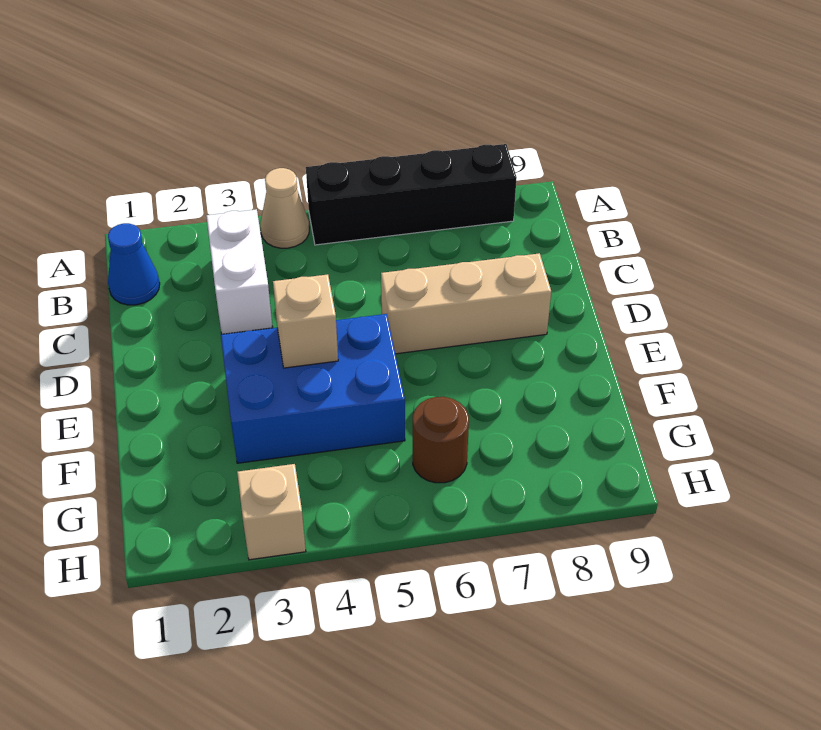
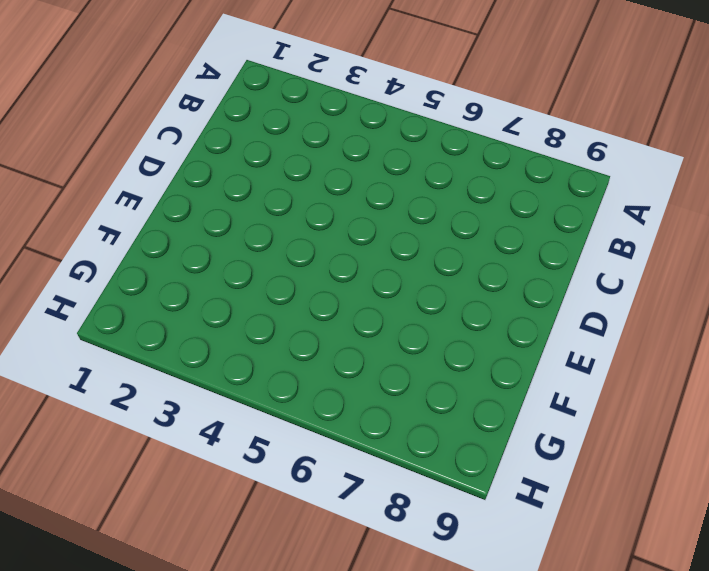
none -> tan 1x1 cone [260,168,309,248]
none -> black 1x4 brick [306,144,517,245]

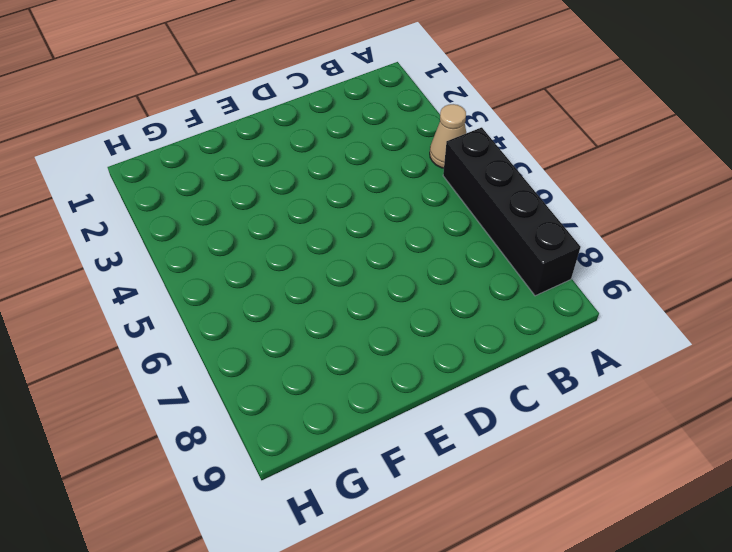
none -> blue 1x1 cone [108,223,160,305]
none -> white 1x2 brick [206,209,273,334]

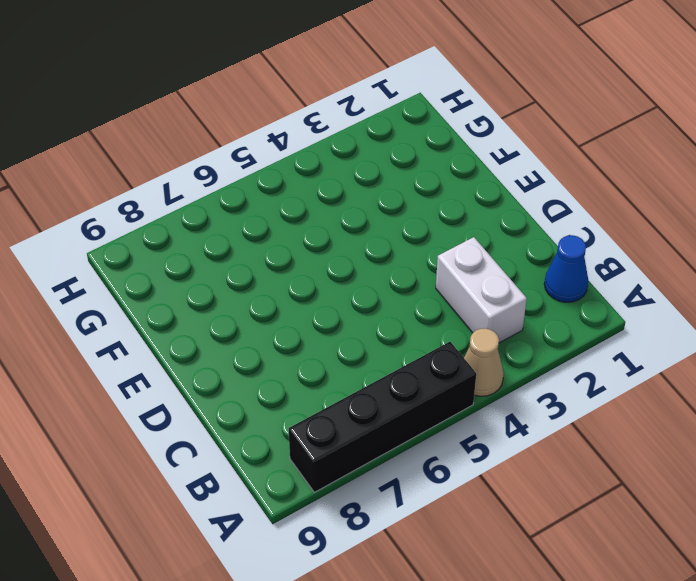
none -> tan 1x3 brick [381,253,551,354]
none -> blue 2x3 brick [221,314,405,463]

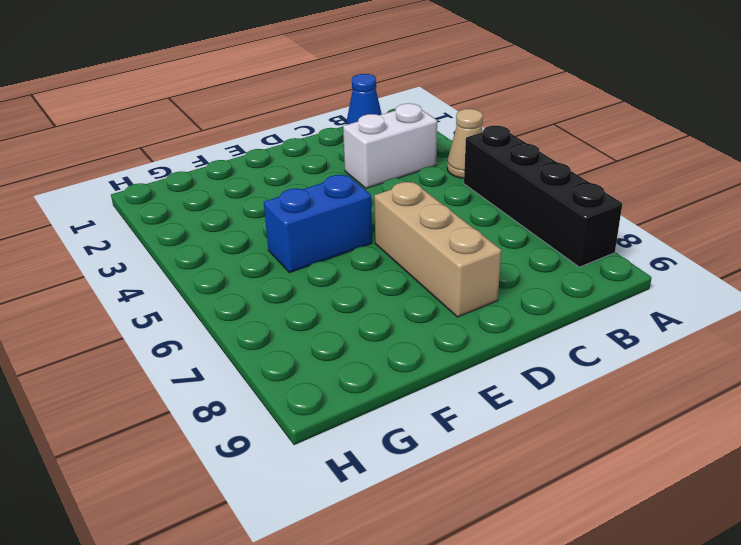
blue 1x2 brick [264,175,372,273] -> blue 2x3 brick [221,314,405,463]
none -> brown 1x1 round brick [413,397,469,483]
none -> tan 1x1 brick [237,464,306,560]

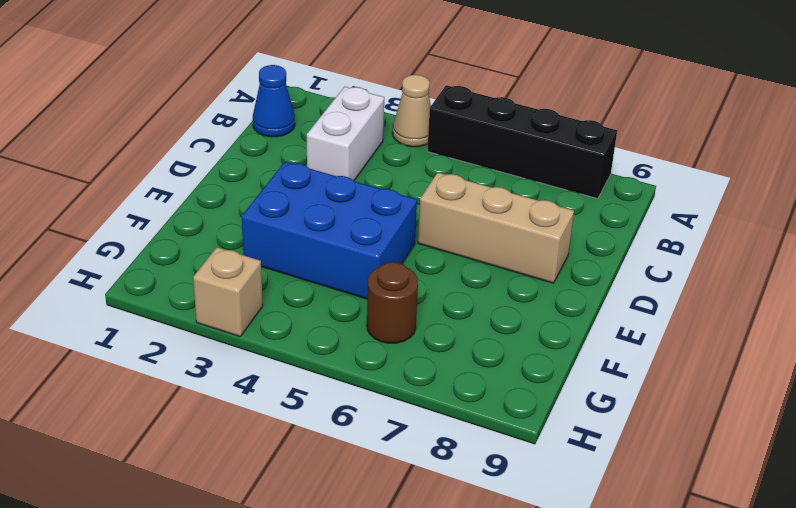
none -> tan 1x1 brick [273,274,338,368]

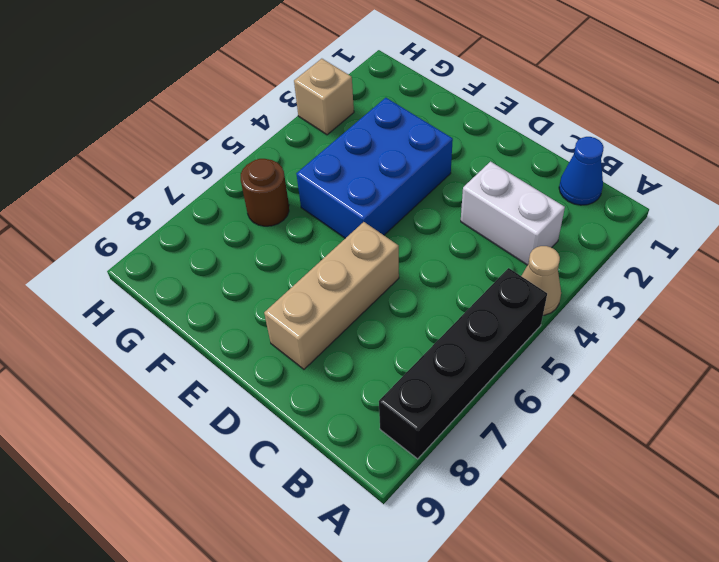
none -> tan 1x1 brick [273,274,338,368]

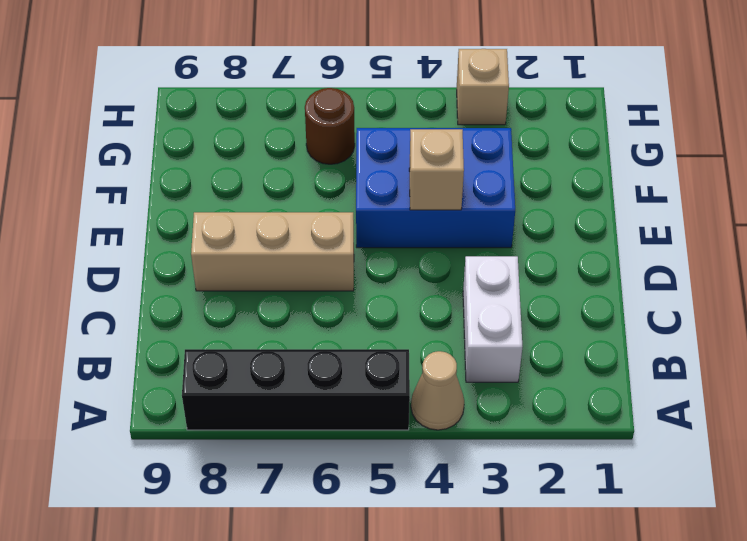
none -> blue 1x1 cone [108,223,160,305]

